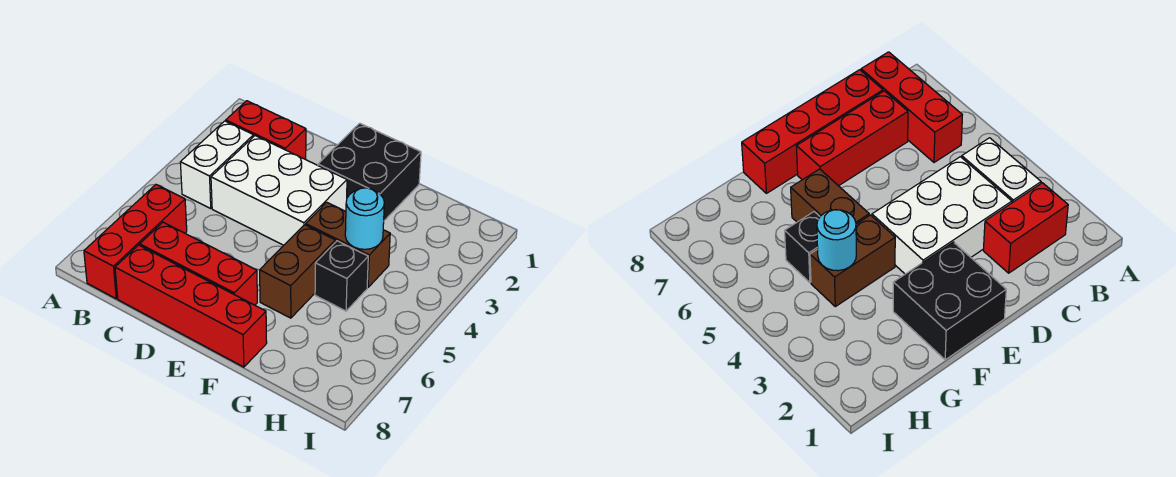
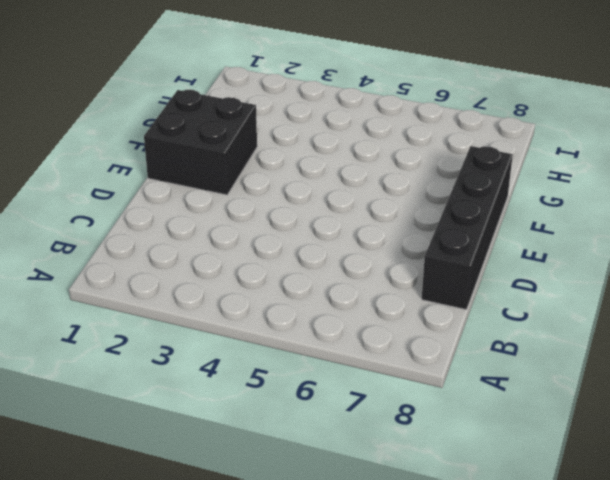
black 1x4 brick [422,146,513,310] -> red 1x4 brick [115,245,267,367]
none -> red 1x2 brick [226,101,306,159]
none -> white 1x2 brick [180,121,254,208]

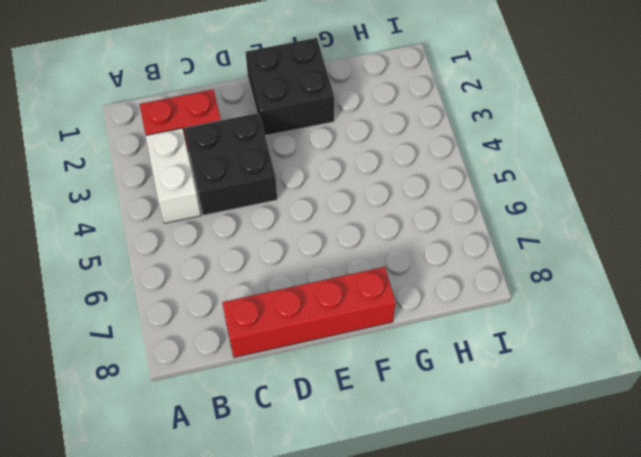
black 2x2 brick [185,113,277,215] -> white 2x3 brick [211,136,347,245]
none -> red 1x3 brick [84,185,187,299]
none -> red 1x3 brick [140,222,257,305]

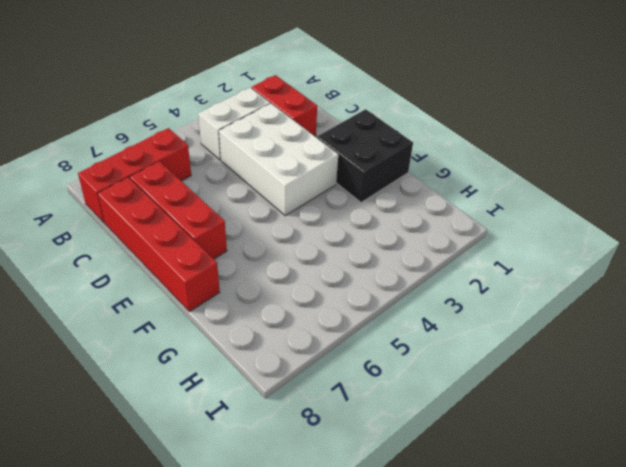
none -> brown 1x2 brick [306,202,390,287]
none -> brown 1x2 brick [260,225,335,318]

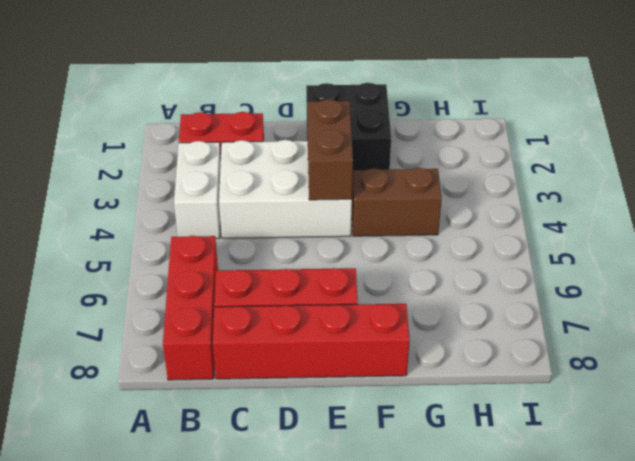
brown 1x2 brick [307,99,353,200] -> brown 1x2 brick moved to [260,225,335,318]
none -> black 1x1 brick [315,241,368,311]
none -> cyan 1x1 round brick [345,188,384,249]

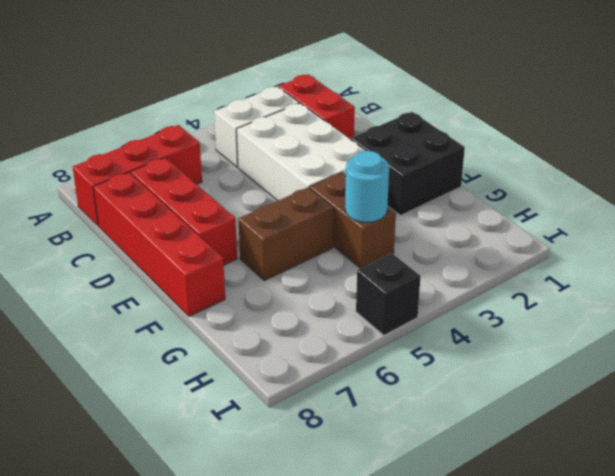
black 1x1 brick [356,253,421,335] -> black 1x1 brick moved to [315,241,368,311]

